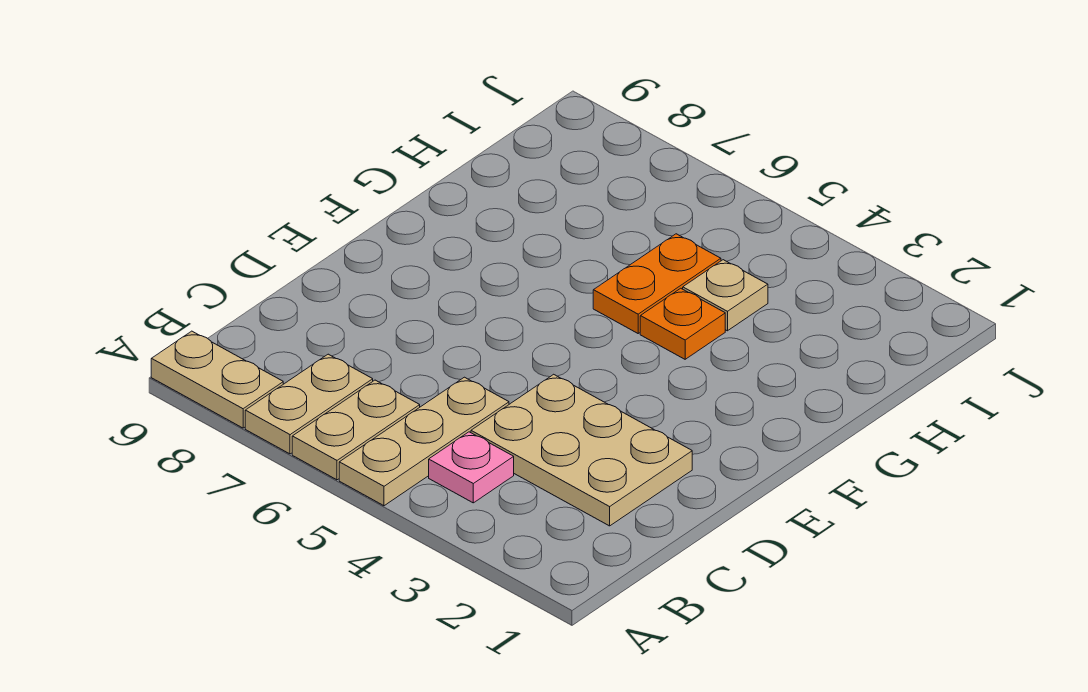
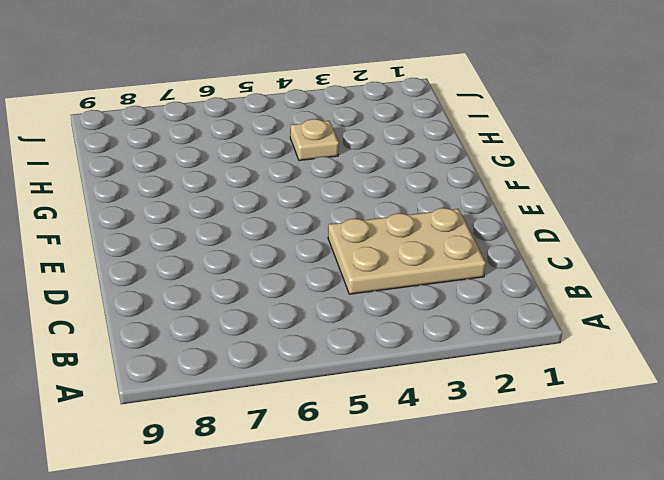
none -> tan 1x3 plate [339,377,509,506]
none -> tan 1x2 plate [292,380,420,480]

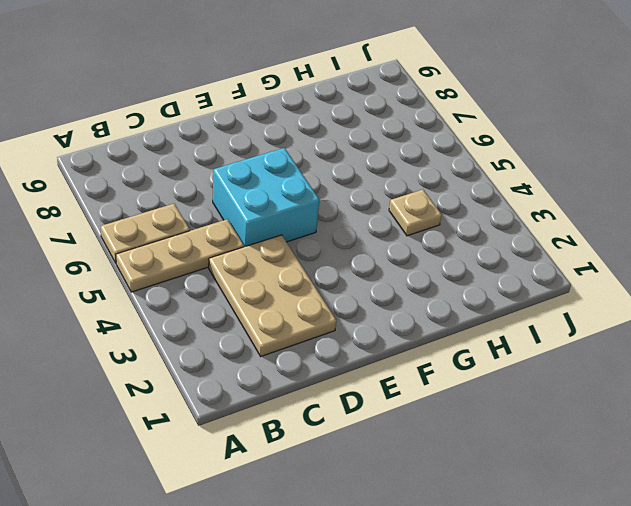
cyan 2x2 brick [213,148,319,247] -> none
none -> tan 1x2 plate [245,354,373,454]
none -> tan 1x2 plate [151,331,283,428]

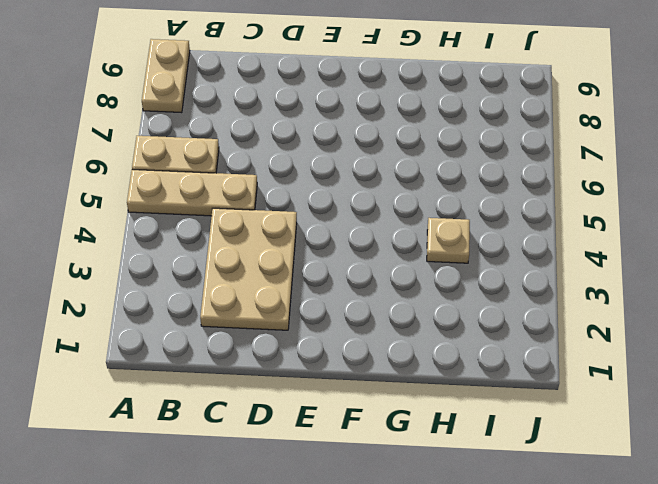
none -> tan 1x2 plate [245,354,373,454]
none -> pink 1x1 plate [429,432,514,503]

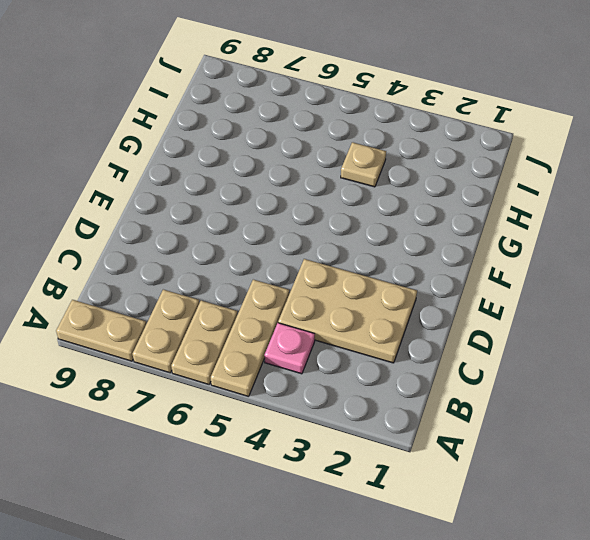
none -> orange 1x1 plate [640,288,725,359]
none -> orange 1x2 plate [593,234,721,333]

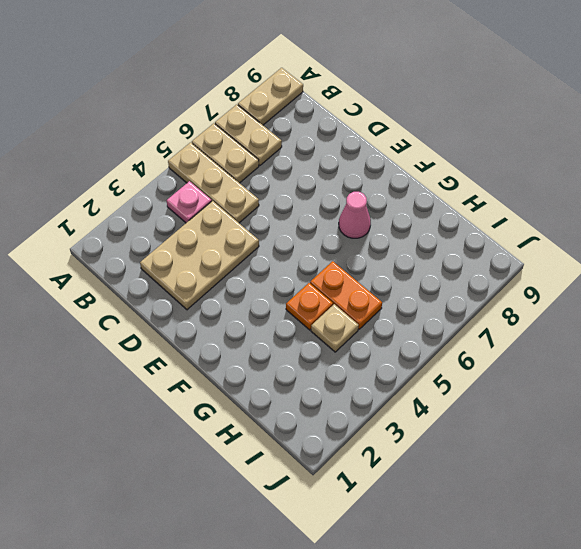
pink 1x1 cone [339,192,371,238] -> none

